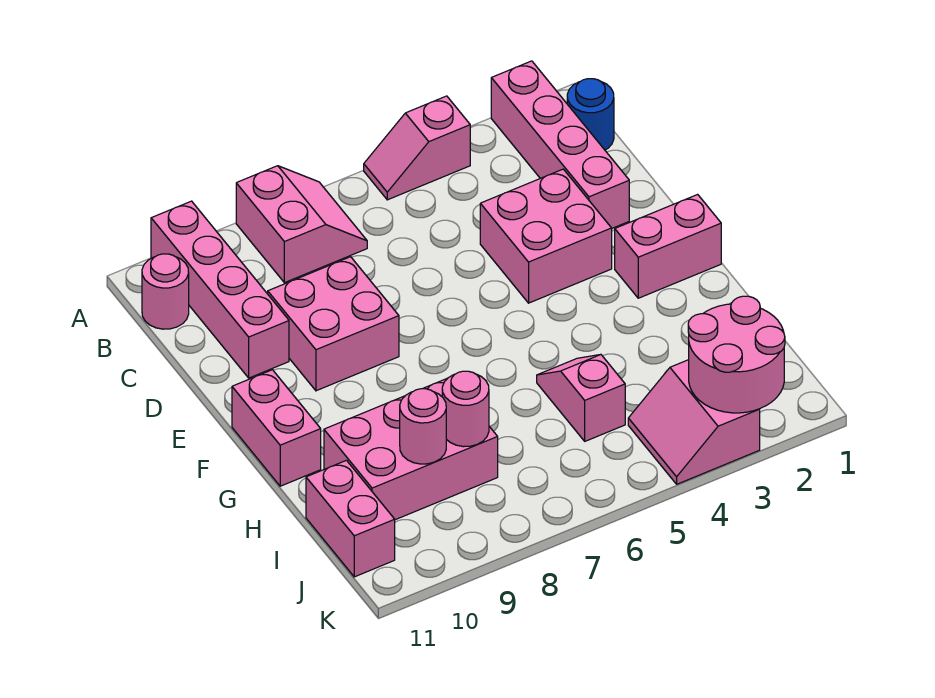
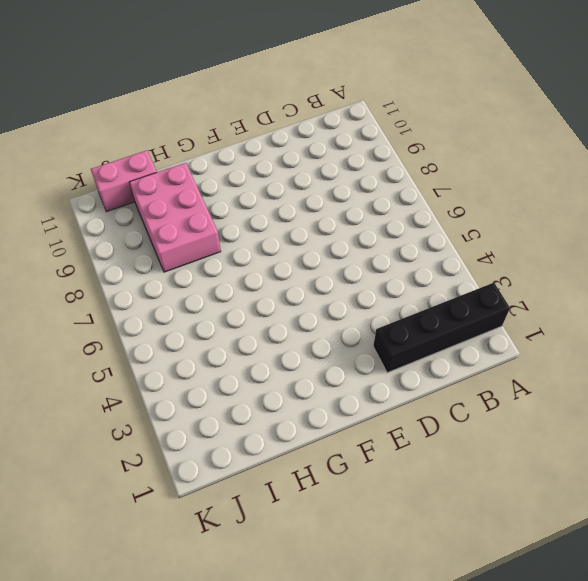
black 1x4 brick [373,283,510,373] -> pink 1x4 brick [491,61,629,228]
none -> pink 1x2 slope [364,96,470,200]
none -> pink 2x2 slope [236,166,367,283]
none -> pink 1x4 brick [151,201,289,378]

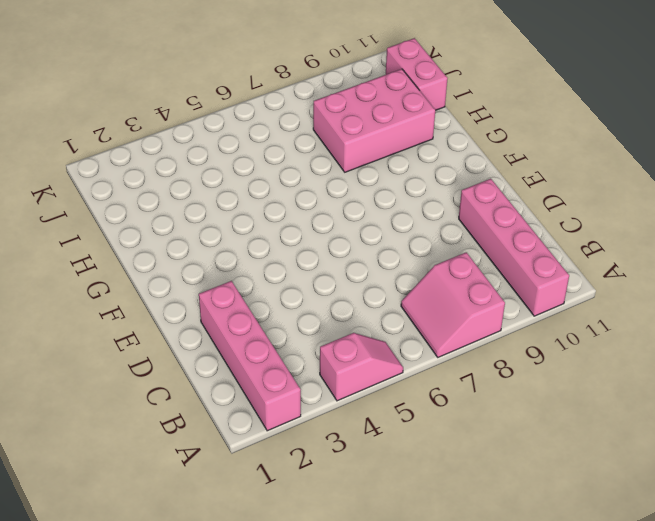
none -> blue 1x1 round brick [567,79,614,150]
none -> pink 1x1 round brick [142,254,189,329]
none -> pink 2x2 brick [480,169,612,303]

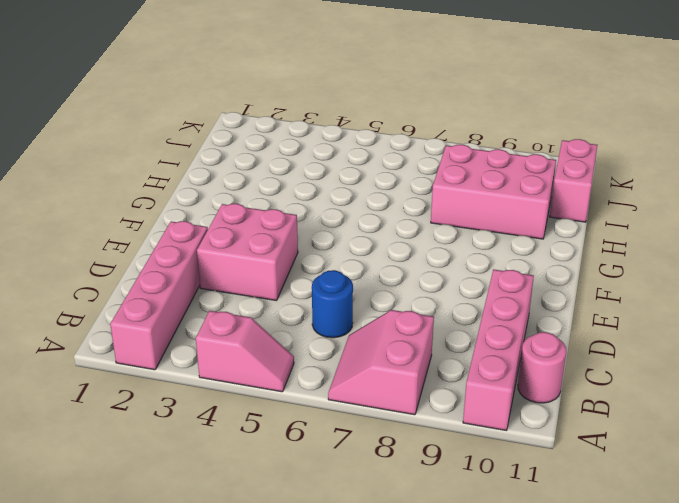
blue 1x1 round brick [312,270,353,338] -> blue 1x1 round brick moved to [567,79,614,150]
none -> pink 2x2 brick [268,257,399,391]
none -> pink 1x2 brick [615,194,721,298]
none -> pink 1x2 brick [232,370,321,486]

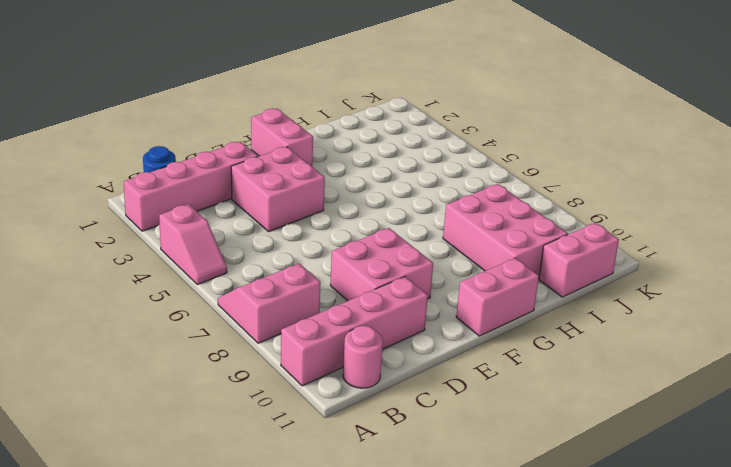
none -> pink 1x2 slope [537,355,625,441]
none -> pink 2x2 slope [628,360,760,484]
none -> pink 1x1 round brick [442,371,489,447]

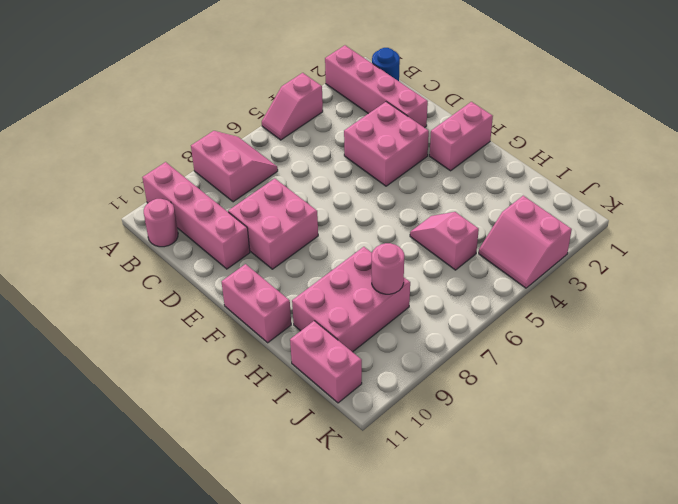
none -> pink 1x1 round brick [400,389,446,464]
none -> pink 2x2 round brick [688,296,785,413]

